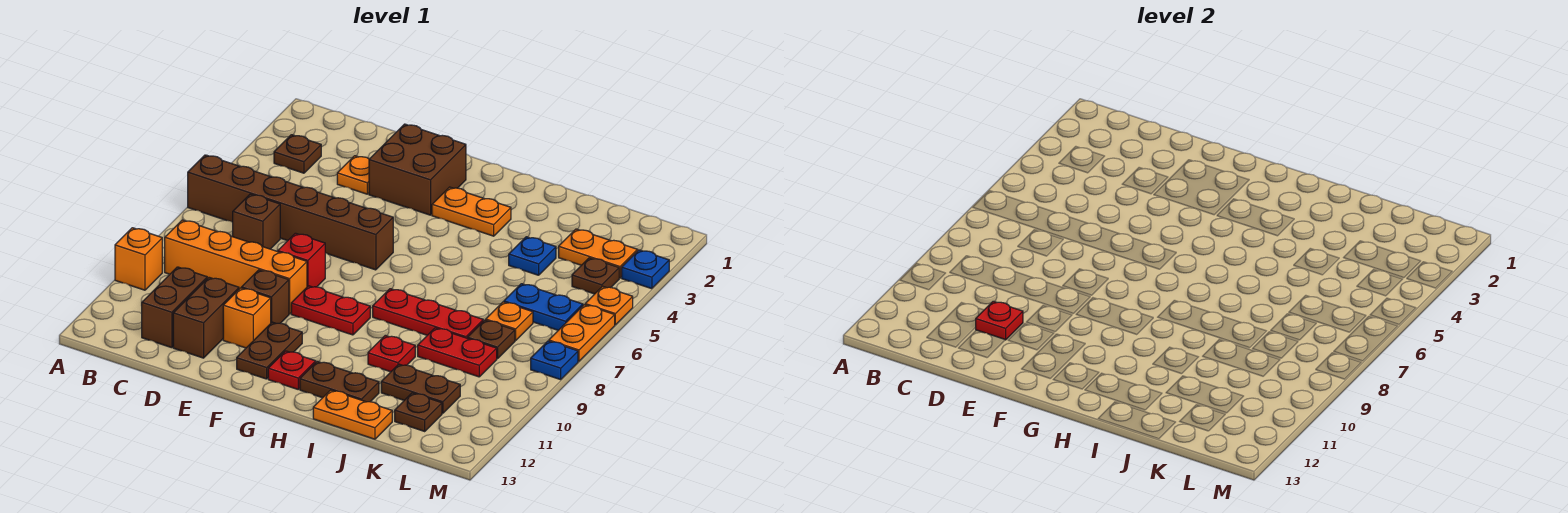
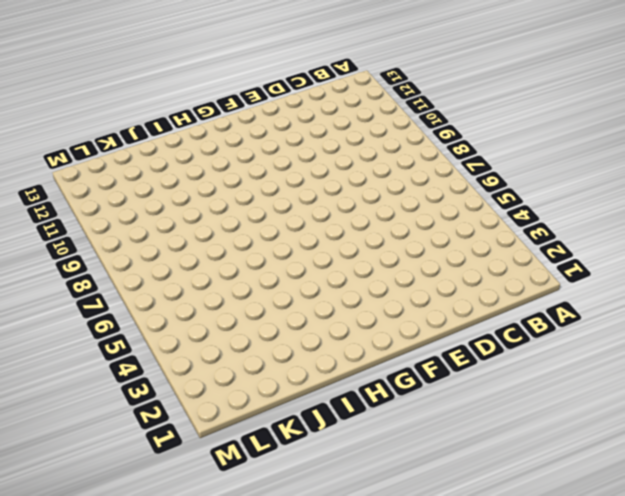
none -> brown 1x6 brick [188,155,393,270]
none -> orange 1x1 brick [115,228,162,290]
none -> brown 1x1 plate [274,135,321,173]
none -> orange 1x4 brick [165,220,307,314]

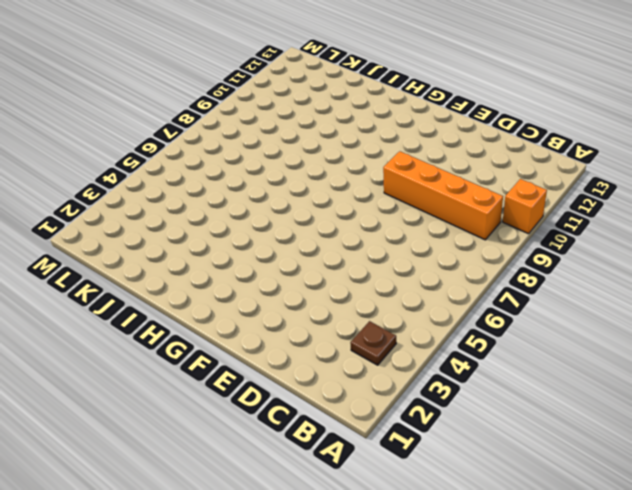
none -> brown 1x6 brick [188,155,393,270]
none -> brown 1x1 brick [233,194,280,249]
none -> brown 1x2 brick [142,267,207,348]
none -> orange 1x1 plate [337,156,369,194]

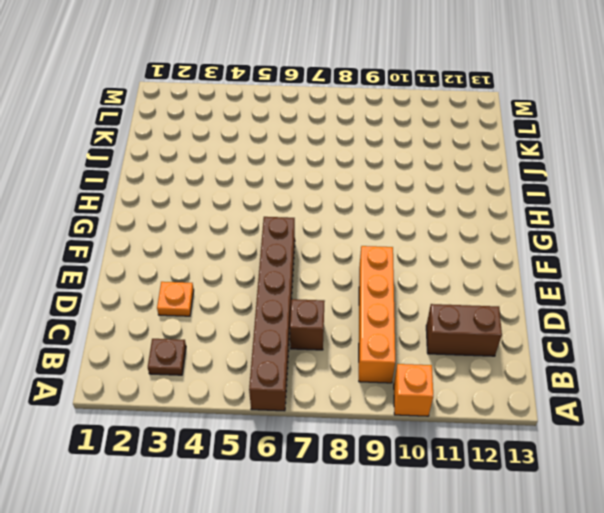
none -> brown 1x2 brick [173,277,239,358]
none -> brown 2x2 brick [369,124,466,215]
none -> red 1x1 brick [278,233,325,287]
none -> brown 1x1 brick [241,270,289,323]

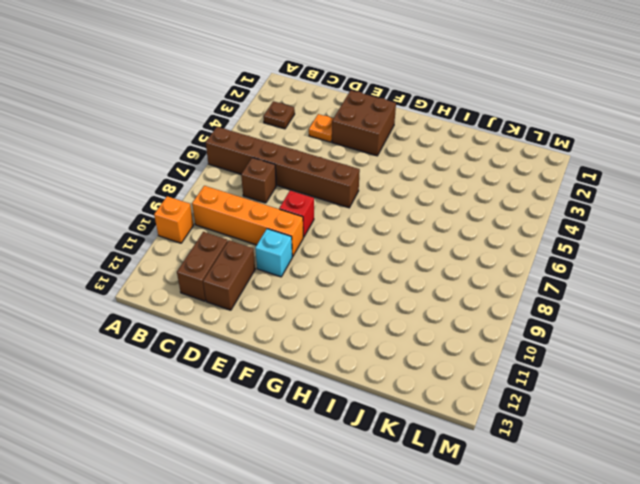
cyan 1x1 brick [255,229,292,277] -> brown 1x1 brick [241,270,289,323]
none -> orange 1x1 brick [223,288,271,348]
none -> red 1x2 plate [291,286,370,335]
none -> brown 1x2 plate [237,322,302,379]
none -> orange 1x2 plate [432,187,511,236]

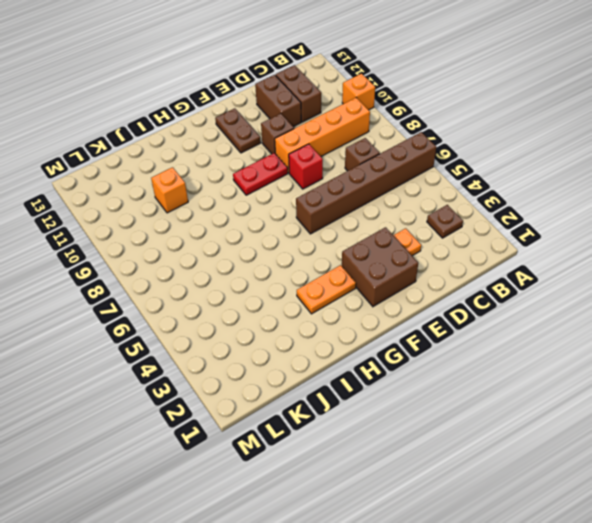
orange 1x1 brick [151,167,188,213] -> orange 1x1 brick moved to [223,288,271,348]
none -> red 1x1 plate [268,351,316,389]
none -> red 1x3 plate [373,289,483,338]
none -> brown 1x2 plate [300,361,379,402]
none -> red 1x1 plate [368,335,415,372]

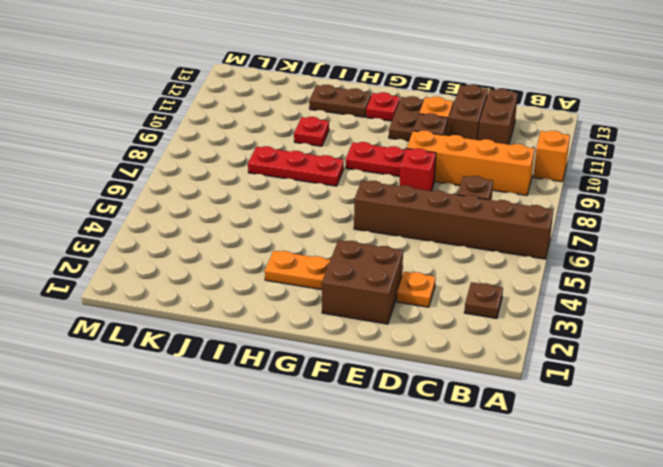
none -> orange 1x2 plate [313,390,392,439]
none -> blue 1x1 plate [509,237,556,275]
none -> red 1x2 plate [418,328,497,377]
none -> brown 1x2 plate [381,364,460,413]

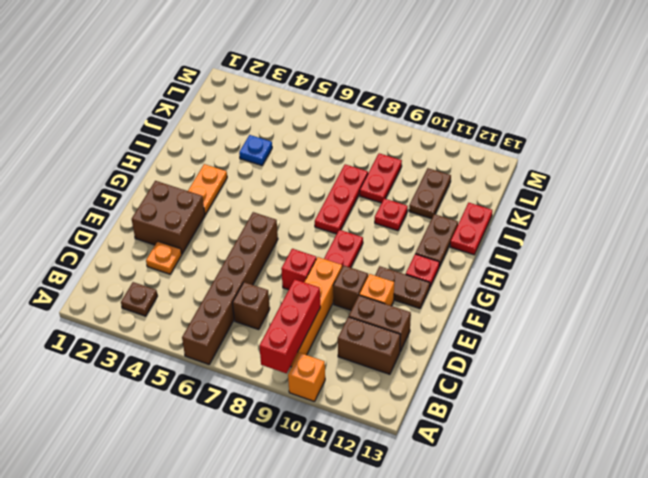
red 1x3 brick [259,279,320,373] -> none
red 1x2 plate [450,203,492,255] -> orange 1x2 plate [313,390,392,439]
none -> orange 1x2 plate [559,229,638,278]
none -> blue 1x2 plate [504,284,583,330]
none -> orange 1x1 plate [486,302,533,340]
none -> brown 1x1 plate [468,320,515,359]

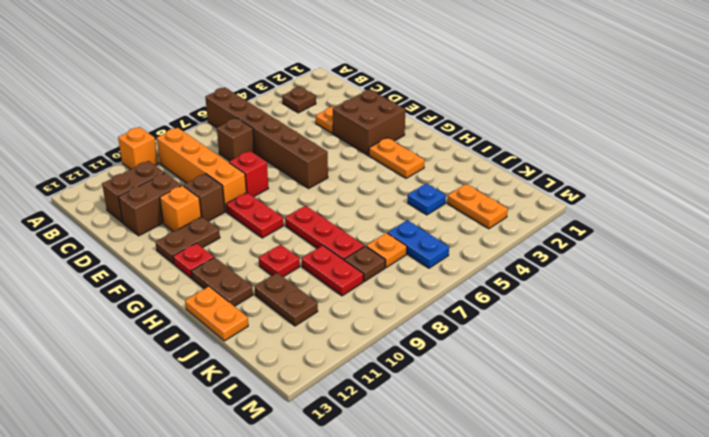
none -> brown 1x1 plate [395,393,442,431]
none -> brown 1x1 plate [572,258,619,294]
none -> blue 1x1 plate [622,250,669,289]
none -> orange 1x1 plate [585,286,633,325]

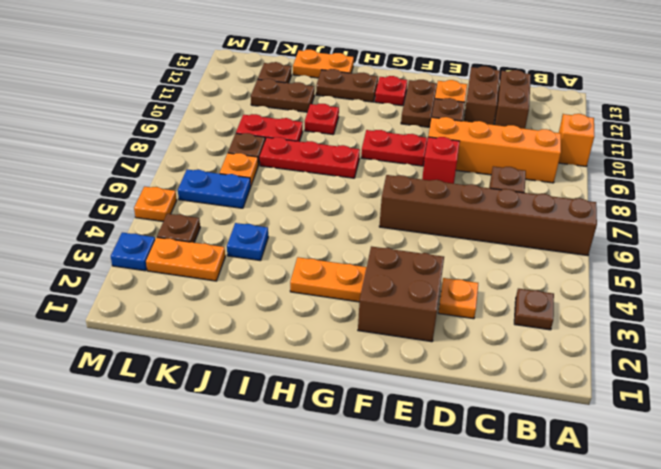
none -> orange 1x2 plate [549,305,615,361]
none -> blue 1x1 plate [531,341,578,380]
none -> red 1x1 plate [976,301,1023,340]

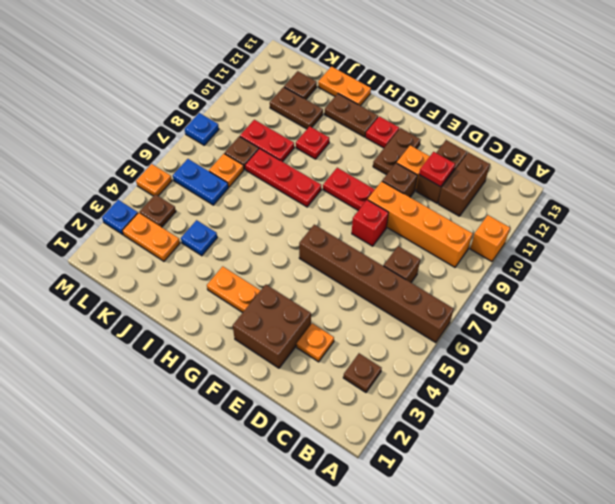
none -> orange 1x2 plate [549,305,615,361]

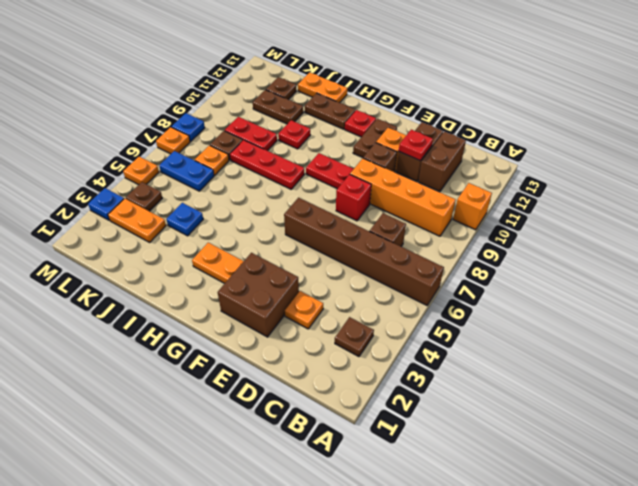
orange 1x1 plate [156,127,190,154] -> orange 1x2 plate [549,305,615,361]

